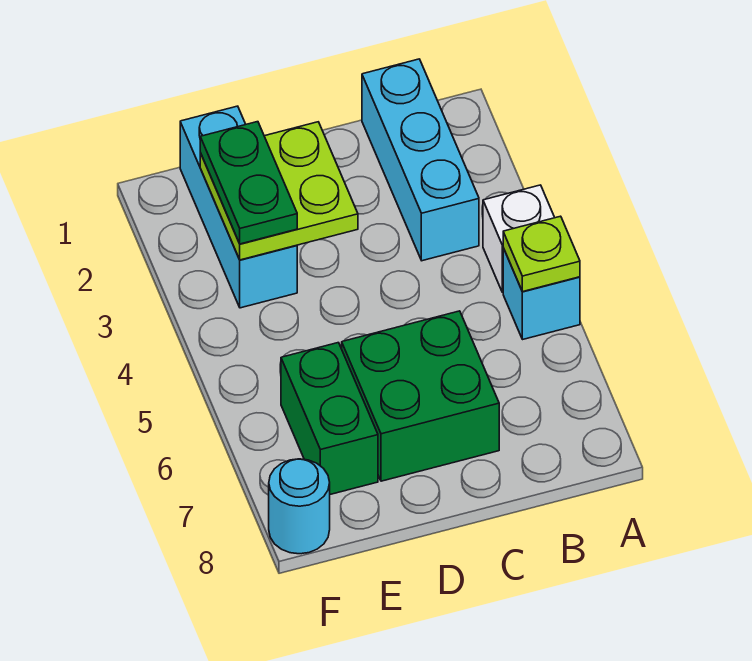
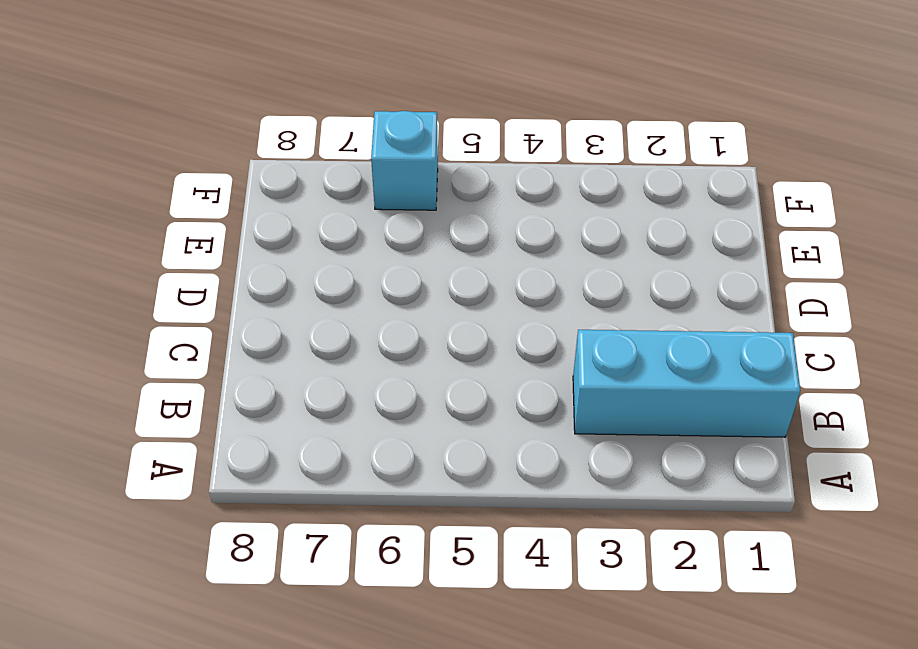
cyan 1x1 brick [371,111,438,210] -> cyan 1x1 brick moved to [503,248,580,339]
none -> white 1x1 brick [483,185,555,292]
none -> green 2x2 brick [342,311,499,481]

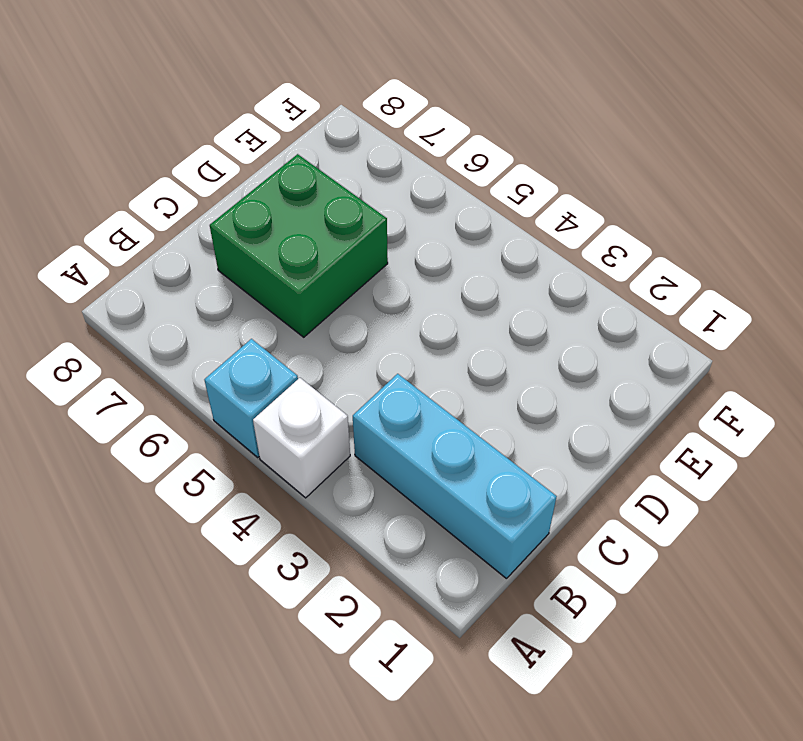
none -> cyan 1x3 brick [180,106,297,308]
none -> green 1x2 brick [281,343,378,494]

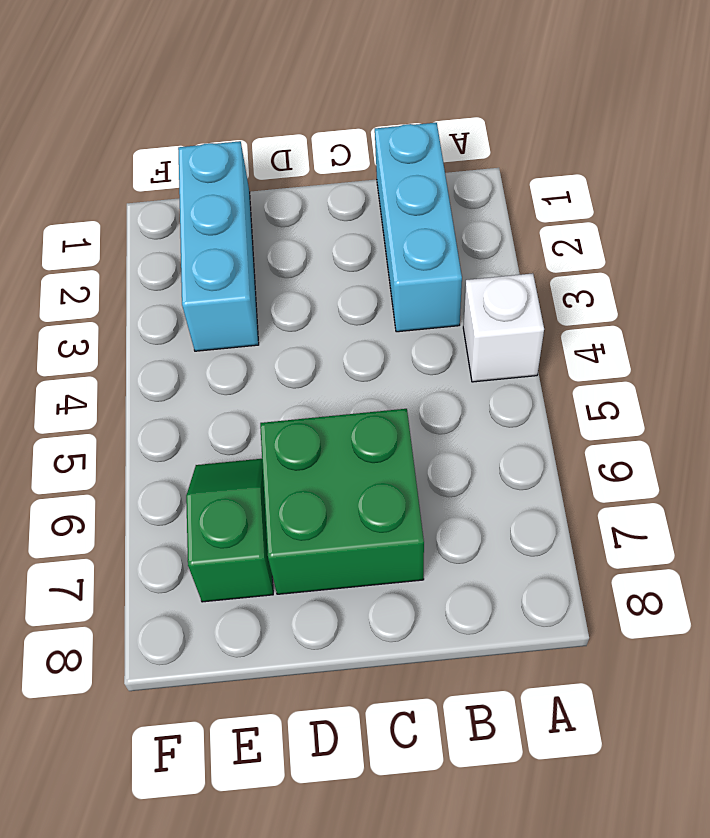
green 1x2 slope [186,459,273,602] -> green 1x2 brick [281,343,378,494]
none -> cyan 1x1 brick [503,248,580,339]
none -> cyan 1x1 round brick [269,459,330,554]

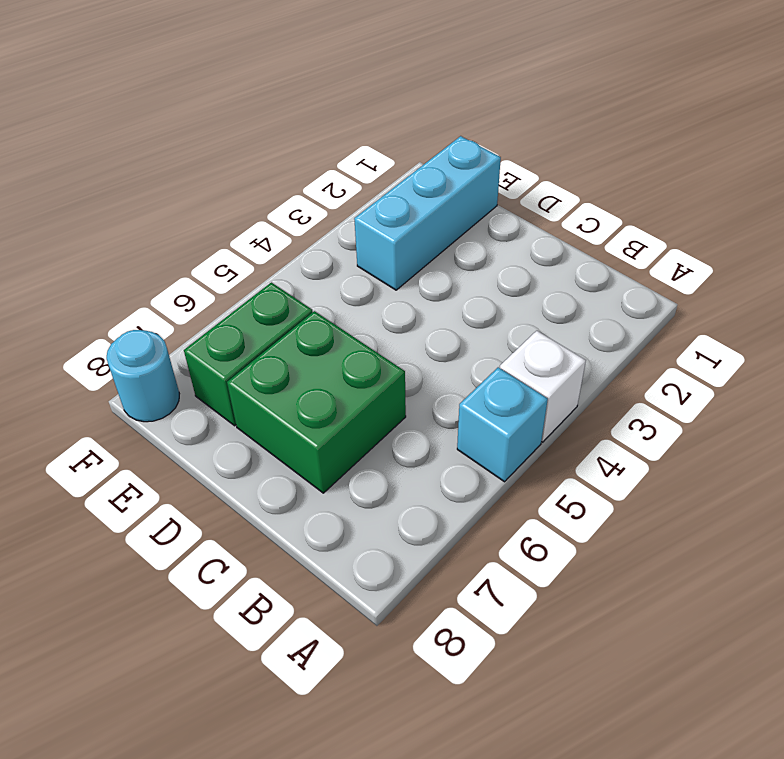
none -> cyan 1x3 brick [362,59,479,261]
none -> lime 1x1 plate [503,216,580,292]

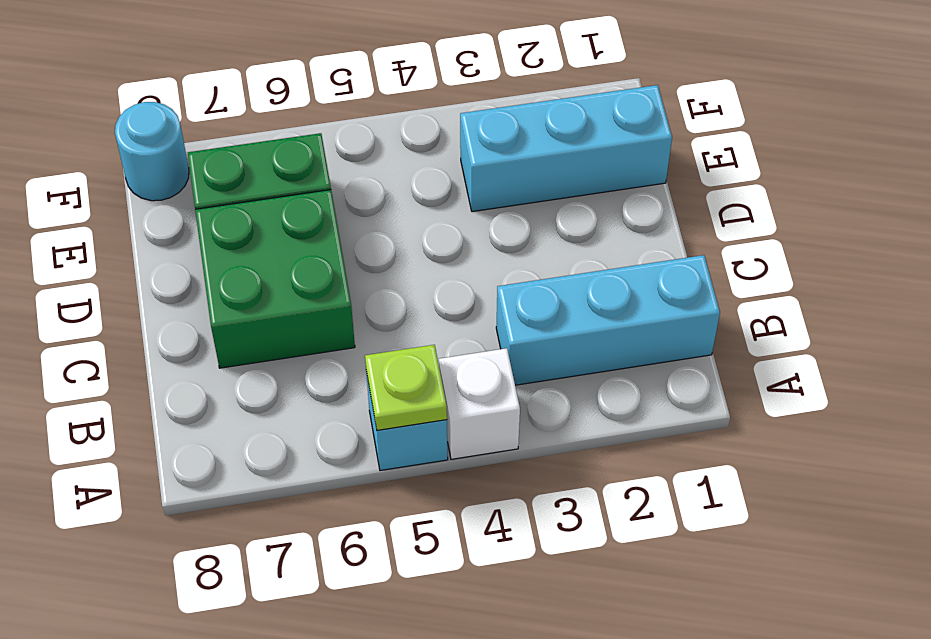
none -> lime 2x2 plate [200,122,358,260]
none -> green 1x2 plate [200,122,297,244]

